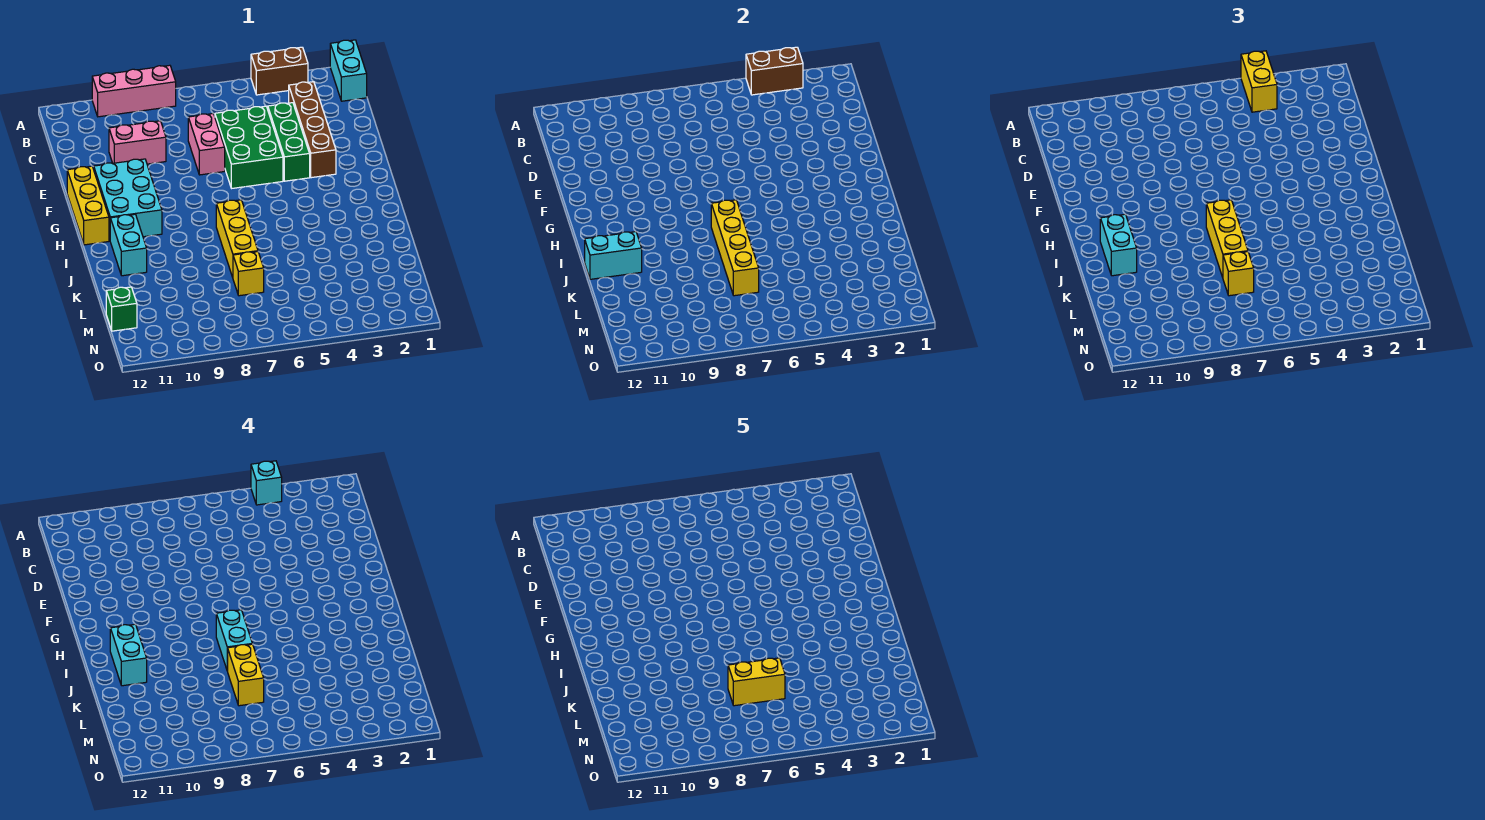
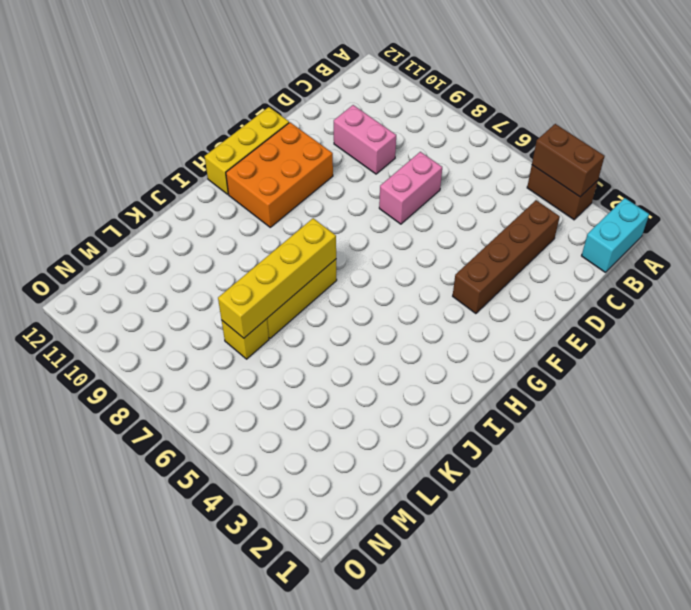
orange 2x3 brick [226,122,333,227] -> cyan 2x3 brick [94,159,162,239]
none -> pink 1x3 brick [92,65,176,117]
none -> green 1x3 brick [268,103,310,181]
none -> green 2x3 brick [215,106,283,188]

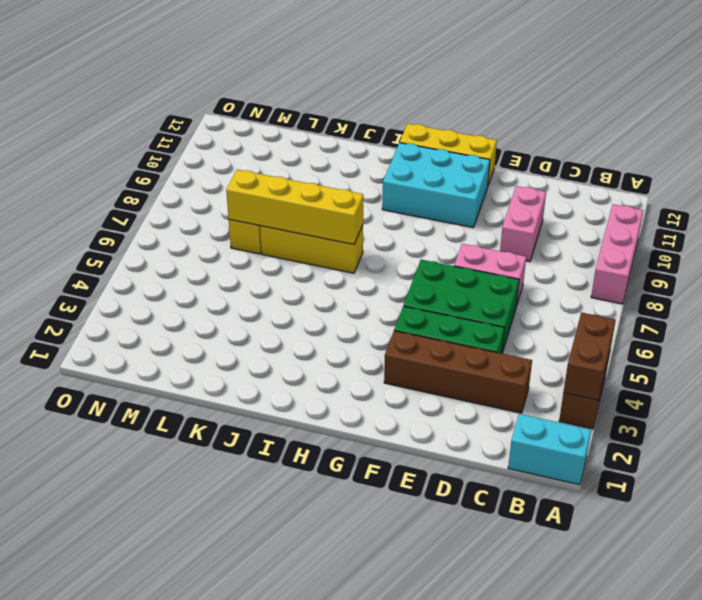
none -> cyan 1x2 brick [110,214,147,276]
none -> green 1x1 brick [106,287,137,331]
none -> cyan 1x2 brick [585,232,642,279]

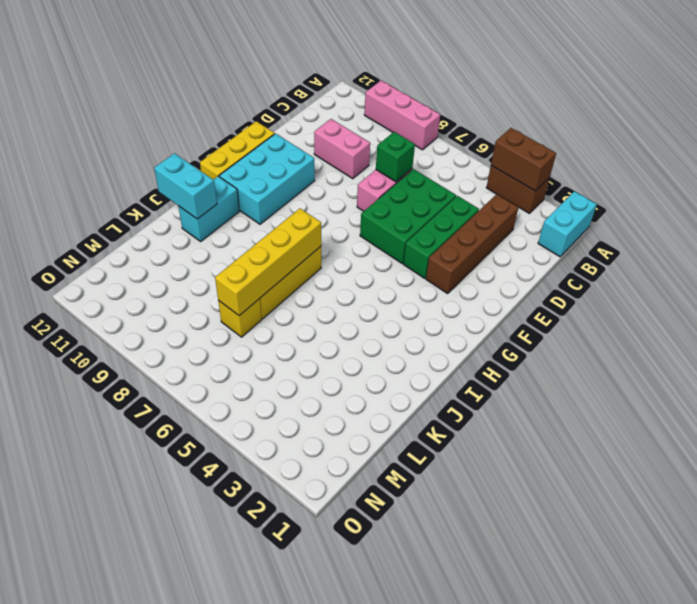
green 1x1 brick [376,132,415,182] -> green 1x1 brick moved to [106,287,137,331]
none -> yellow 1x2 brick [1241,51,1277,112]
none -> yellow 1x3 brick [1206,200,1248,277]
none -> cyan 1x2 brick [1100,214,1137,276]

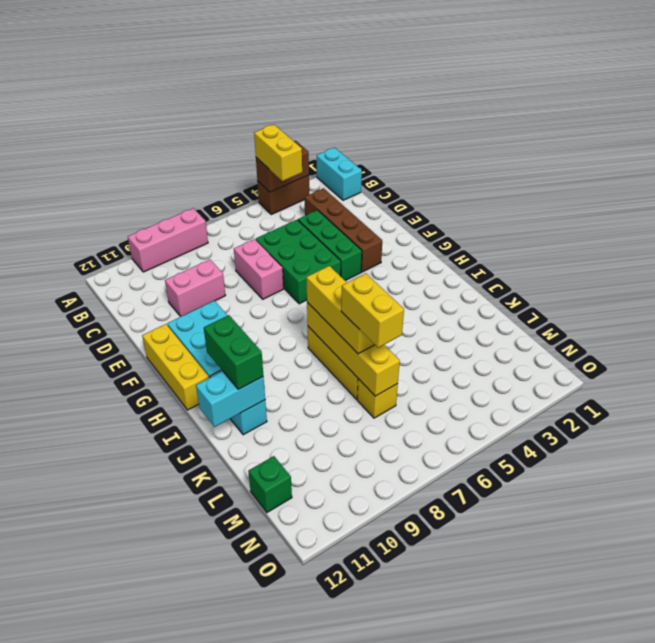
green 1x2 brick [204,315,263,389] -> cyan 1x2 brick [1100,214,1137,276]
none -> yellow 1x1 brick [1223,252,1254,296]
none -> cyan 1x1 brick [251,461,282,505]
none -> cyan 1x2 brick [216,610,252,671]

